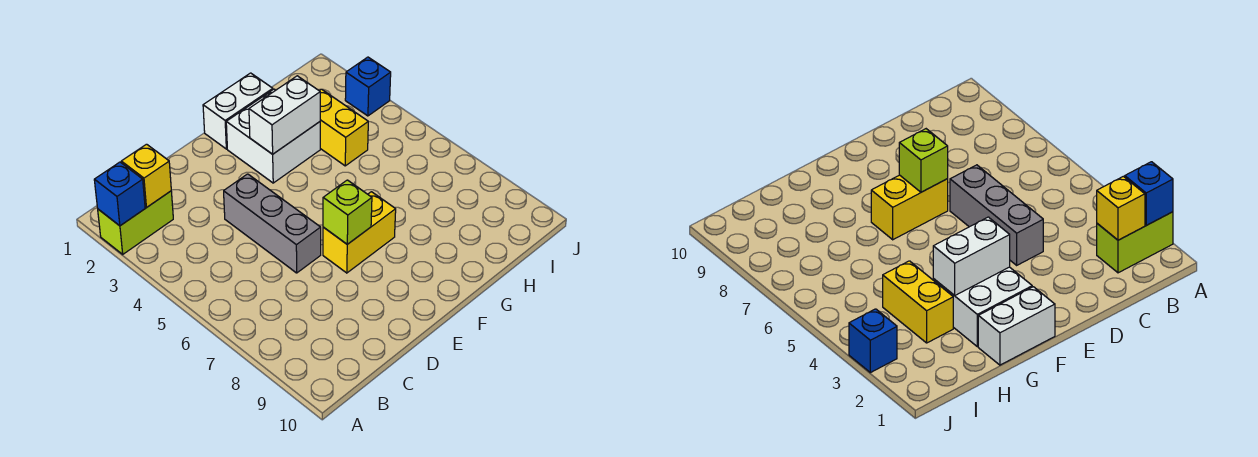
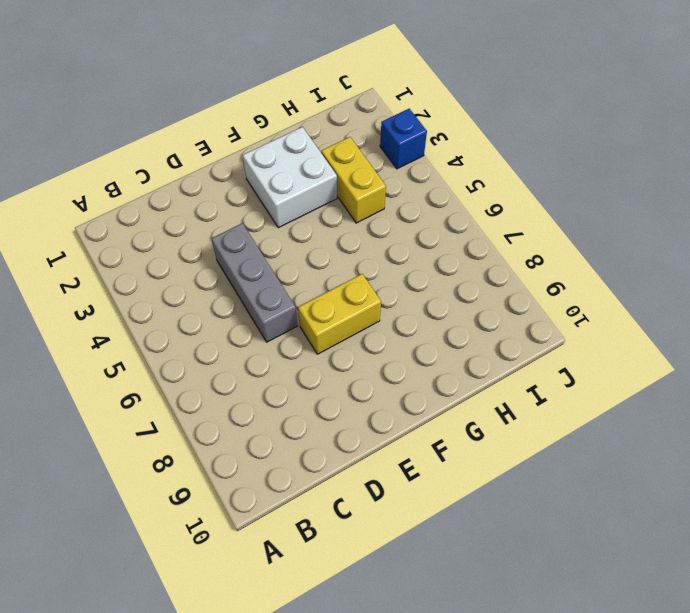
none -> lime 1x2 brick [98,191,173,254]
none -> white 1x2 brick [203,73,273,149]

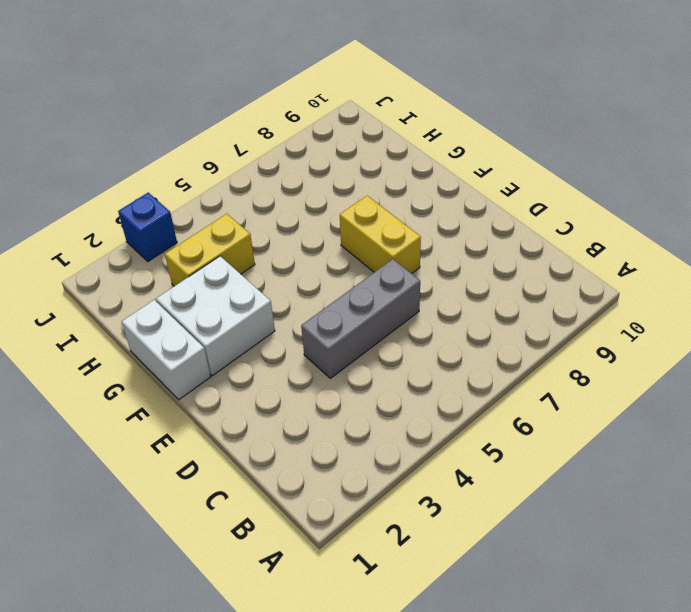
none -> lime 1x2 brick [98,191,173,254]
none -> blue 1x1 brick [94,162,145,226]

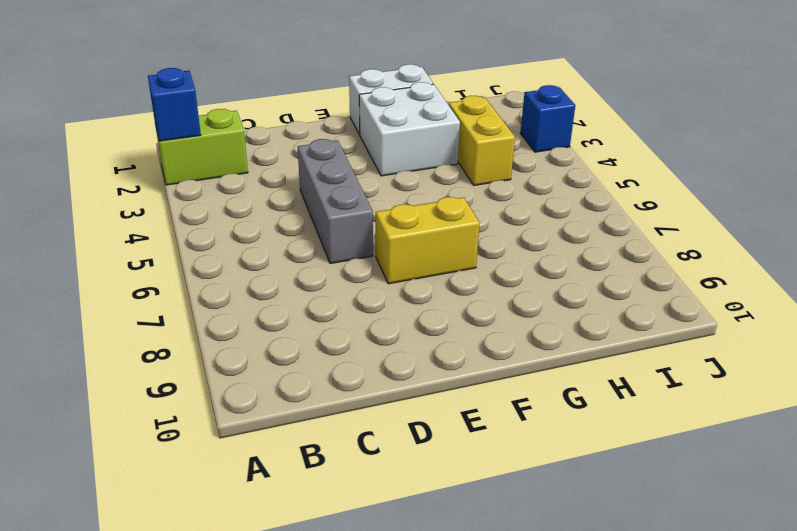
none -> yellow 1x1 brick [121,144,171,207]
none -> lime 1x1 brick [323,180,372,244]

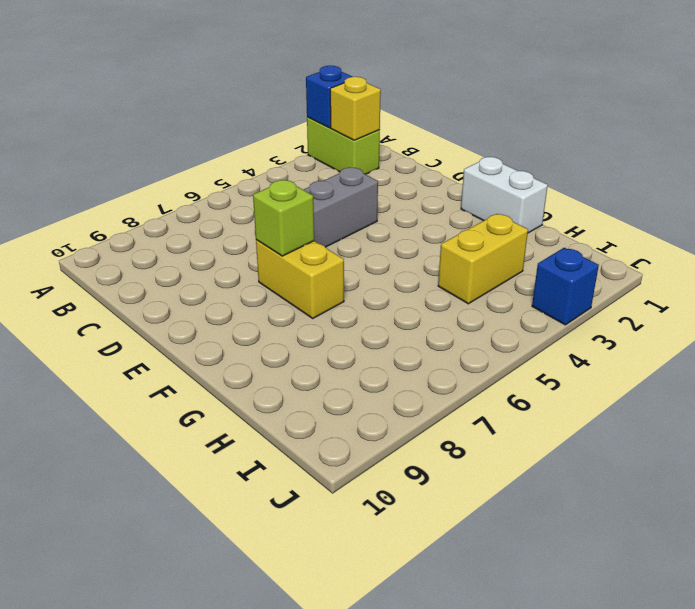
none -> white 2x2 brick [226,89,320,183]
none -> white 1x2 brick [249,76,320,154]

